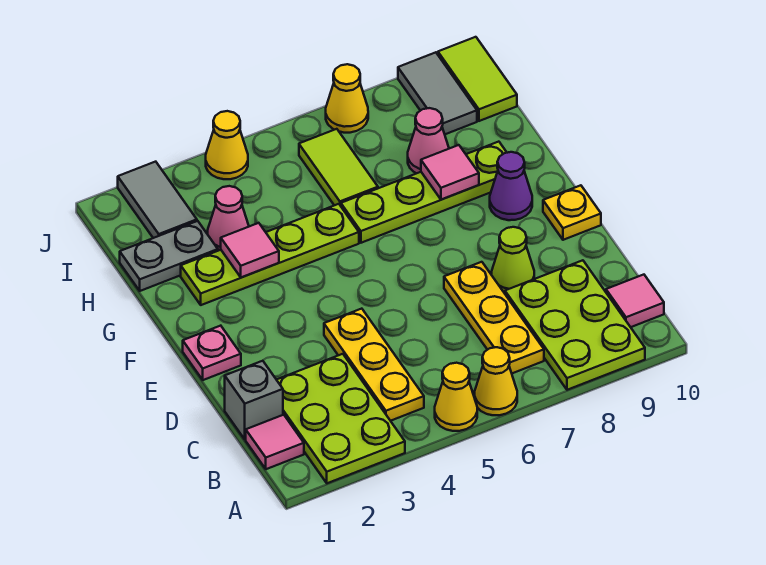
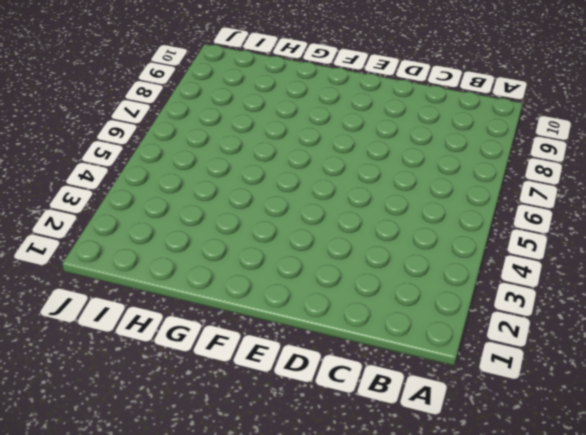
none -> lime 2x3 plate [277,354,405,483]
none -> yellow 1x1 cone [435,363,477,431]
none -> yellow 1x1 cone [475,347,517,415]

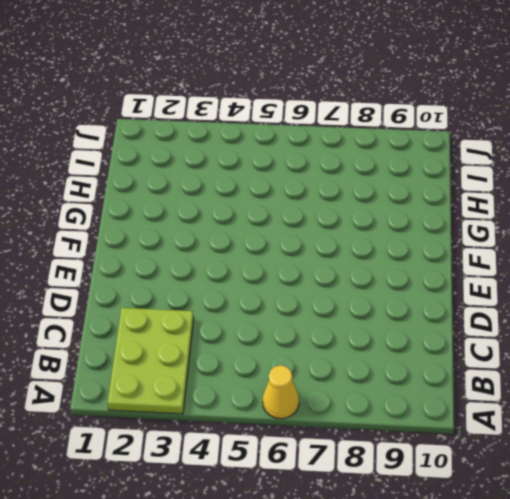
none -> yellow 1x1 cone [435,363,477,431]
none -> lime 2x3 plate [505,260,645,390]
none -> pink 1x1 tile [246,415,304,469]

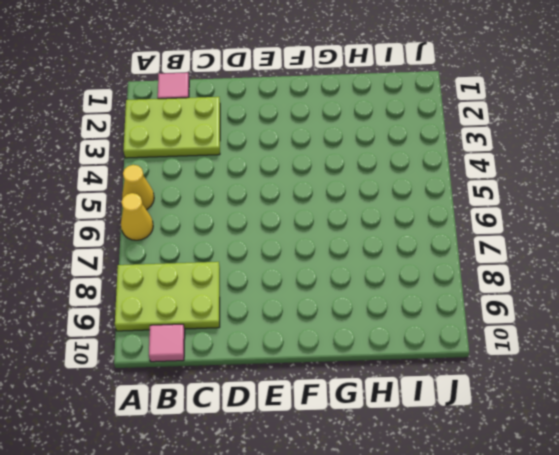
none -> yellow 1x3 plate [324,309,424,421]
none -> yellow 1x3 plate [444,262,544,373]
none -> grey 1x1 brick [225,361,283,439]

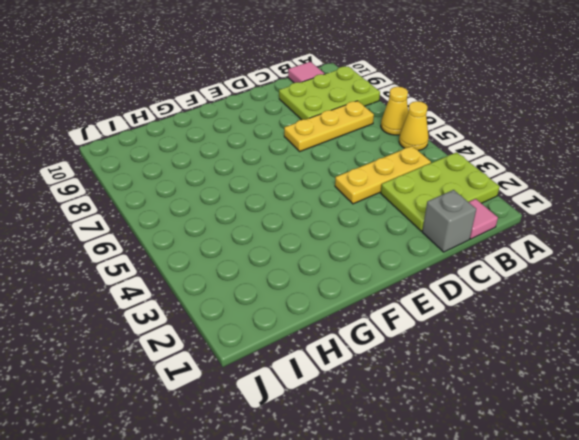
none -> lime 1x1 cone [492,227,534,293]
none -> pink 1x1 plate [183,326,241,380]
none -> yellow 1x1 plate [543,185,601,240]

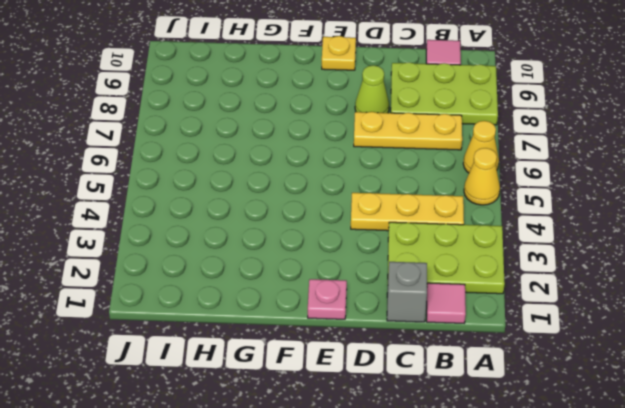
none -> purple 1x1 cone [490,152,532,220]
none -> lime 1x4 plate [181,204,359,305]
none -> lime 1x4 plate [341,142,507,243]

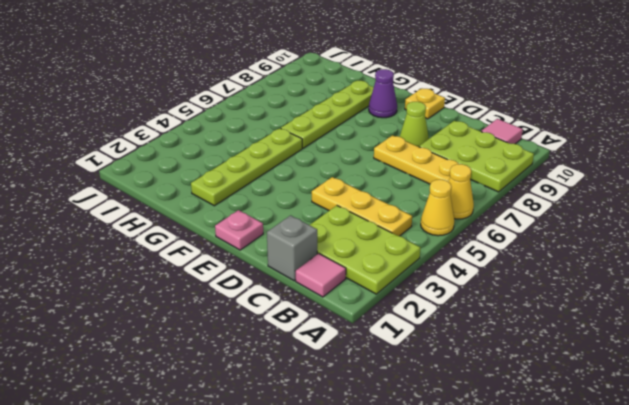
none -> grey 1x2 plate [120,221,218,291]
none -> pink 1x1 cone [208,186,249,251]
none -> lime 1x2 tile [299,129,378,206]

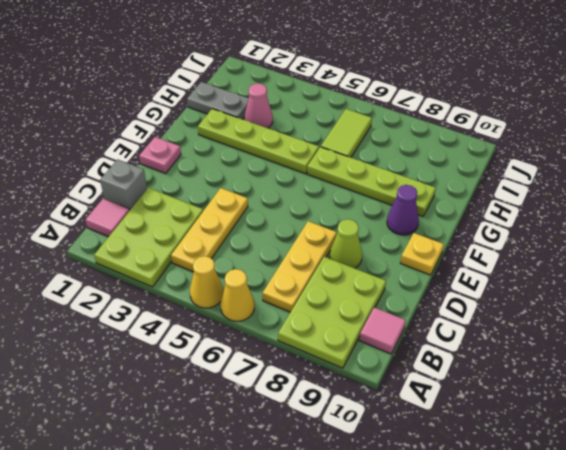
none -> pink 1x1 cone [408,108,449,173]
none -> grey 1x2 tile [118,162,197,238]
none -> grey 1x2 tile [398,52,477,134]

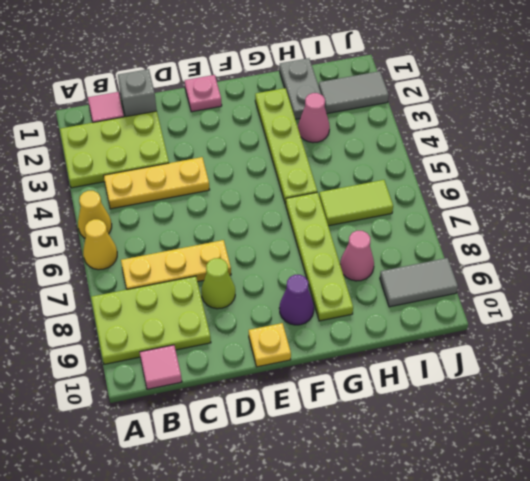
none -> lime 1x2 tile [438,37,517,121]
none -> yellow 1x1 cone [206,111,248,179]
none -> yellow 1x1 cone [326,64,368,133]

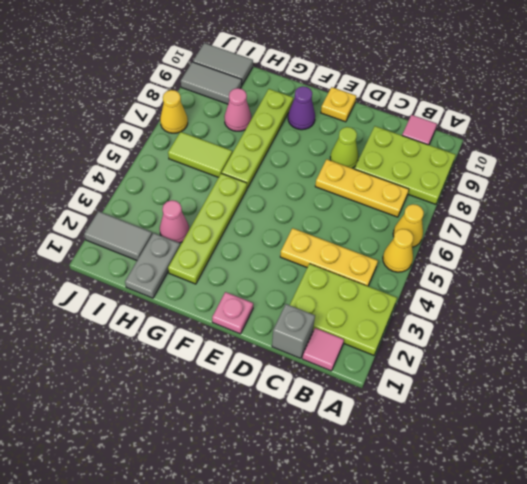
grey 1x2 tile [193,43,253,85] -> lime 1x2 tile [438,37,517,121]
none -> yellow 1x1 cone [206,111,248,179]
none -> pink 1x1 tile [221,223,279,278]
none -> pink 1x1 tile [421,145,479,199]

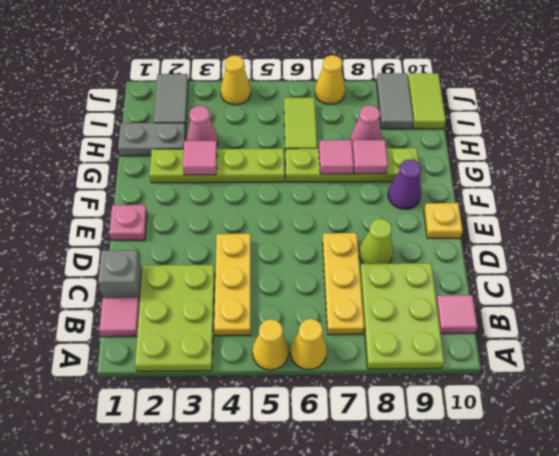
pink 1x1 tile [319,140,354,174] -> none

